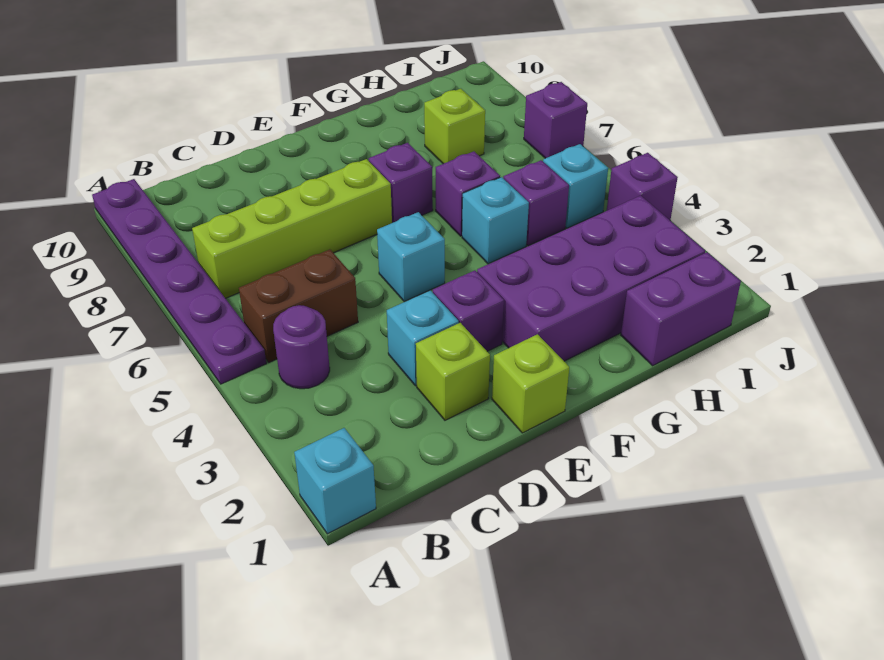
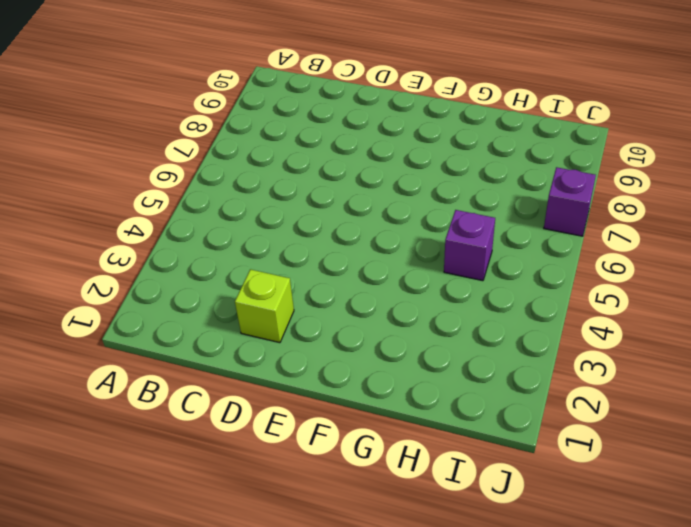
none -> cyan 1x1 brick [294,428,376,534]
none -> purple 1x6 plate [92,179,266,384]
none -> purple 1x1 round brick [273,305,330,389]

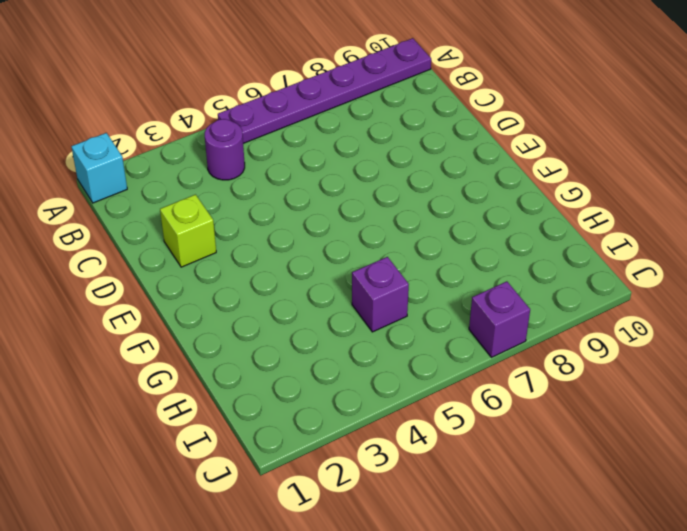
none -> brown 1x2 brick [239,249,358,362]
none -> lime 1x4 brick [192,159,392,298]
none -> cyan 1x1 brick [387,290,459,386]

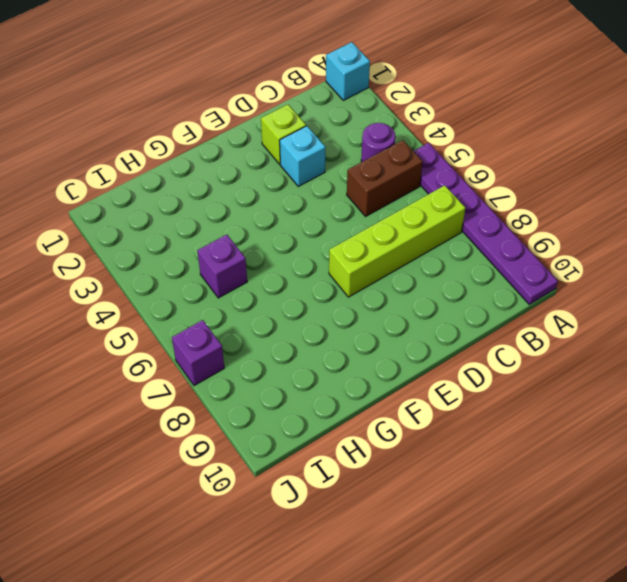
none -> lime 1x1 brick [492,334,569,433]
none -> purple 1x1 brick [433,270,504,351]
none -> cyan 1x1 brick [377,212,445,302]

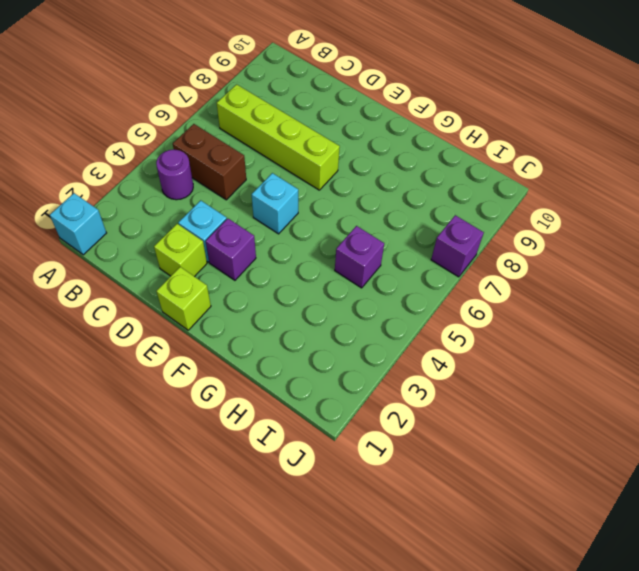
none -> purple 1x6 plate [92,179,266,384]
none -> purple 2x4 brick [477,196,705,361]
none -> purple 1x1 brick [369,143,433,223]

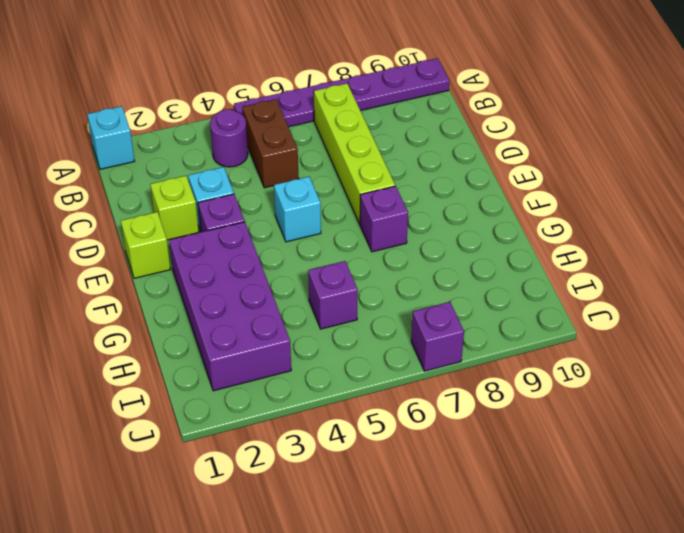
none -> cyan 1x1 brick [462,177,529,264]
none -> purple 1x1 brick [436,152,500,236]
none -> purple 1x2 brick [621,252,741,366]

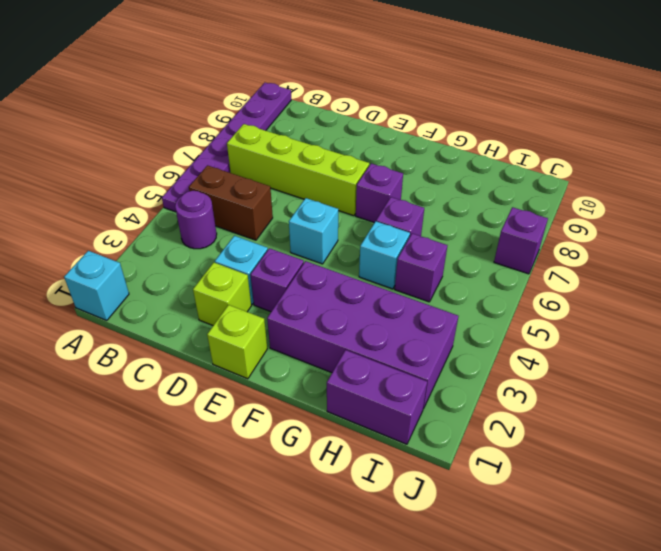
none -> lime 1x1 brick [424,89,485,164]
none -> cyan 1x1 brick [543,144,608,228]
none -> purple 1x1 brick [607,153,678,220]

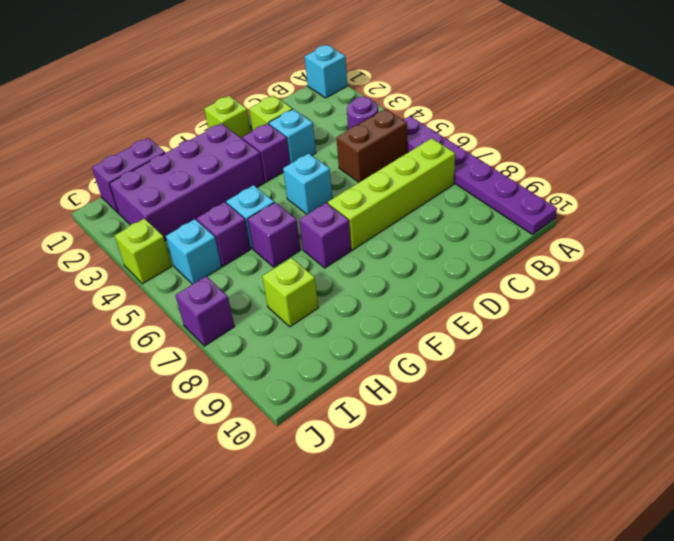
lime 1x1 brick [115,219,172,284] -> purple 1x1 brick [607,153,678,220]

